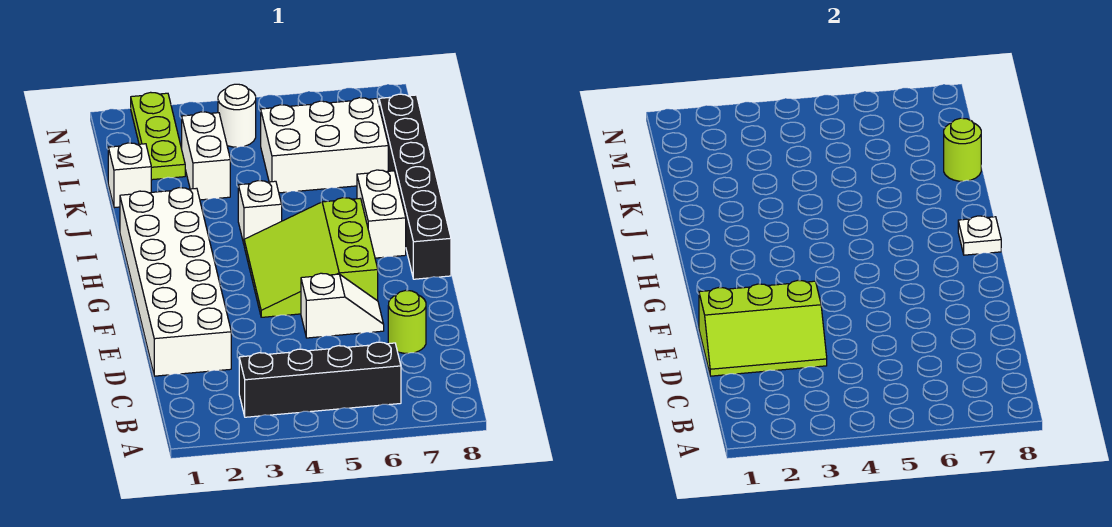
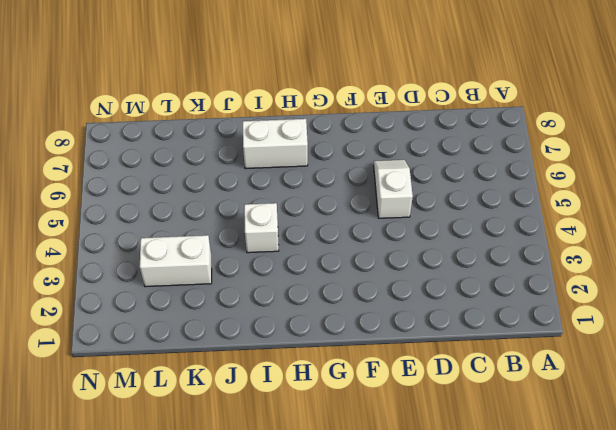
none -> black 1x4 brick [239,342,401,417]
none -> white 2x6 brick [120,188,231,376]
none -> lime 1x1 round brick [388,290,426,353]

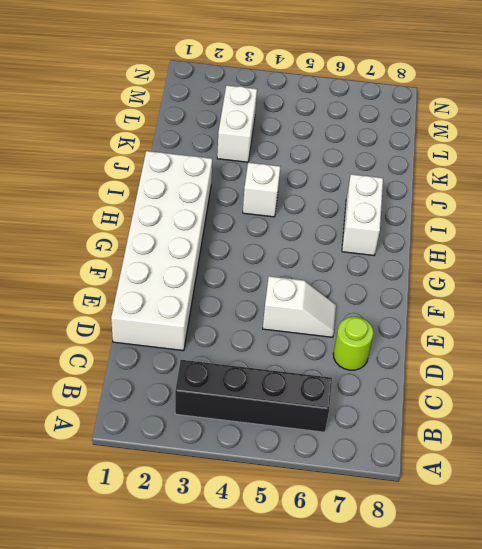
none -> lime 3x3 slope [244,198,378,317]
none -> black 1x6 brick [379,94,451,279]
none -> white 1x1 brick [108,143,151,208]

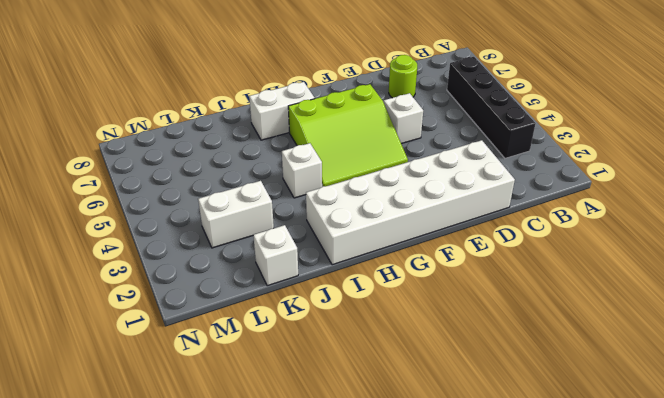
none -> black 1x6 brick [379,94,451,279]
none -> white 2x3 brick [261,98,388,193]
none -> lime 1x3 plate [131,92,185,180]

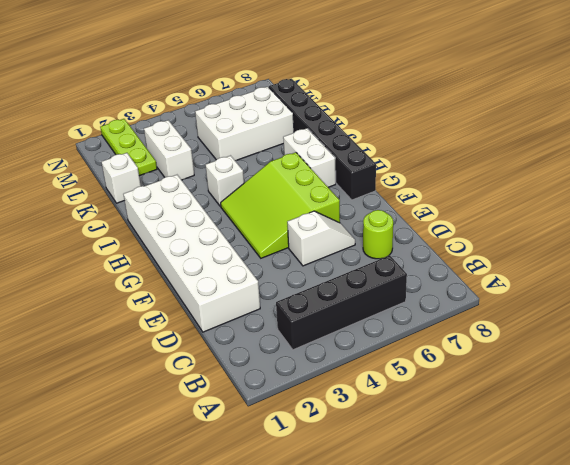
none -> white 1x1 round brick [218,84,256,147]
none -> lime 2x3 slope [699,280,827,376]
none -> white 1x1 plate [958,216,1001,255]

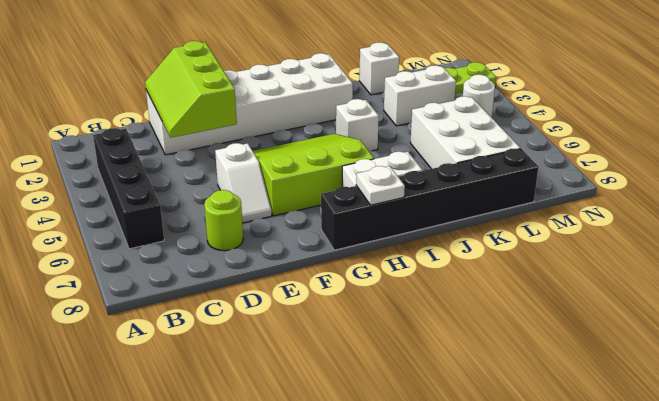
none -> lime 1x1 round brick [944,118,981,181]

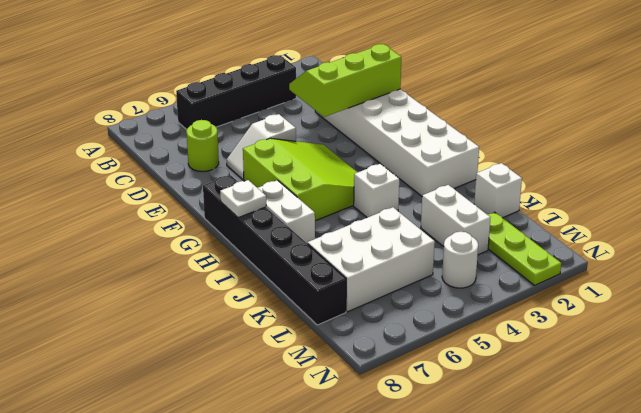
none -> lime 1x1 round brick [944,118,981,181]

